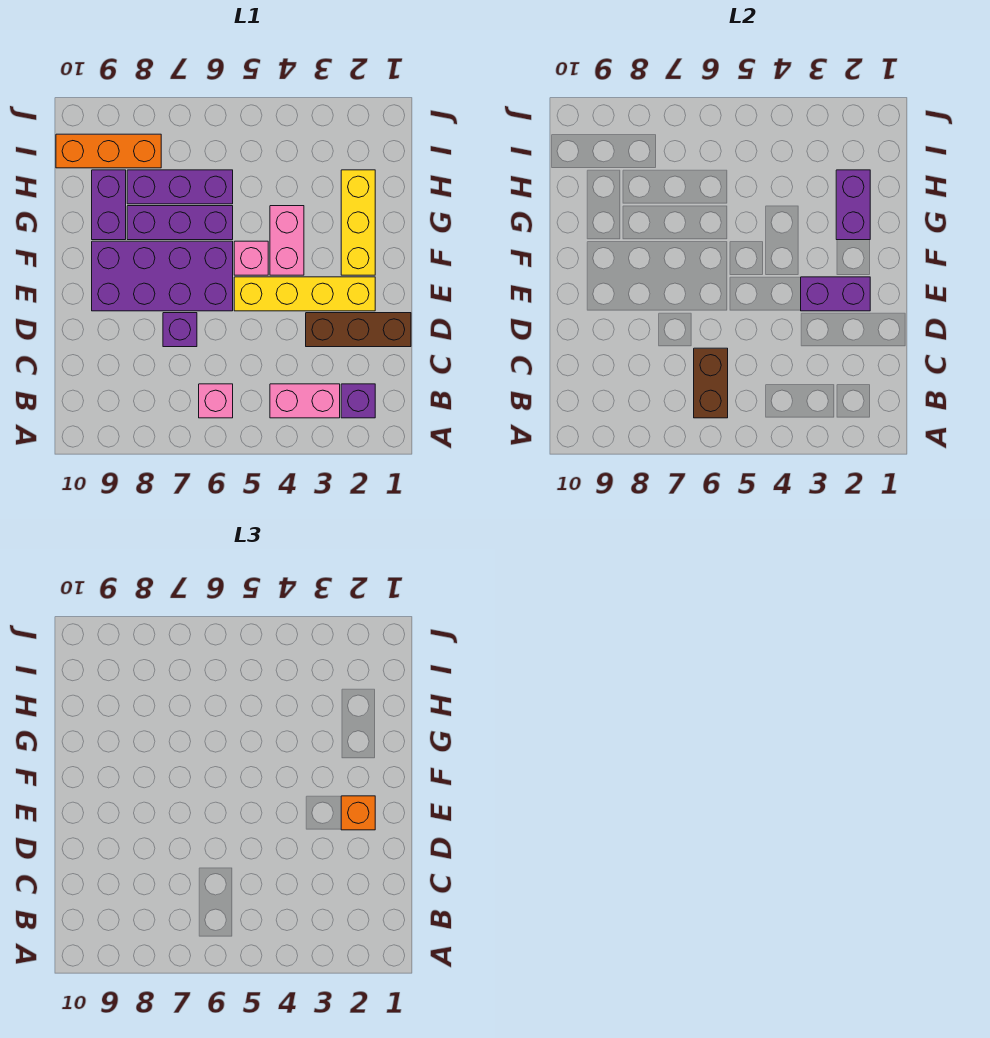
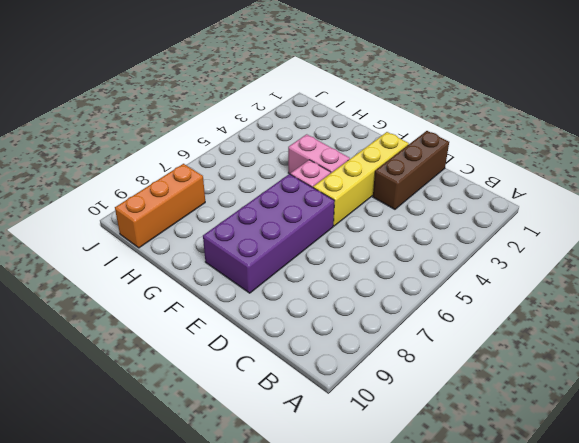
none -> purple 1x1 brick [341,384,375,418]
none -> pink 1x2 brick [270,384,340,418]
none -> pink 1x1 brick [199,384,233,418]

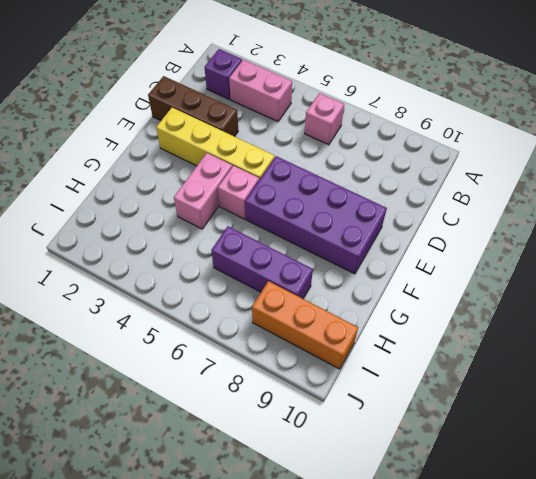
none -> purple 1x1 brick [163,313,197,347]
none -> yellow 1x3 brick [341,170,375,275]
none -> purple 1x3 brick [127,206,233,240]

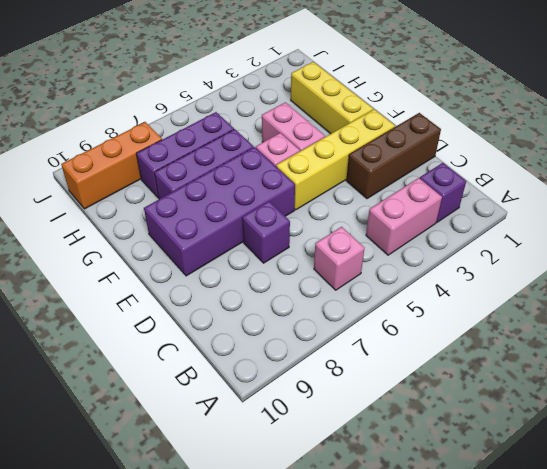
none -> purple 1x2 brick [92,170,126,240]
none -> brown 1x2 brick [694,348,728,418]
none -> purple 1x2 brick [801,277,870,311]

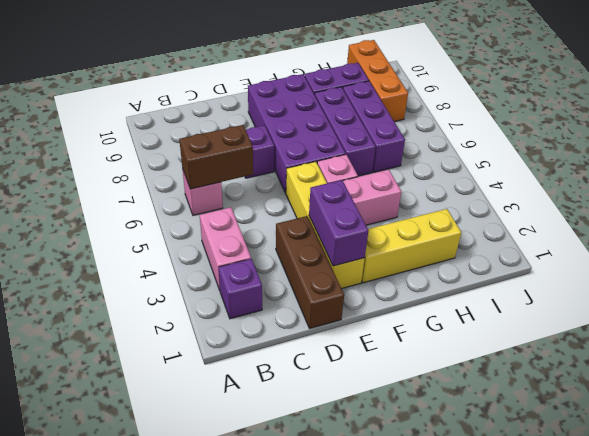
none -> purple 1x2 brick [836,170,870,240]
none -> orange 1x1 brick [341,796,375,830]

